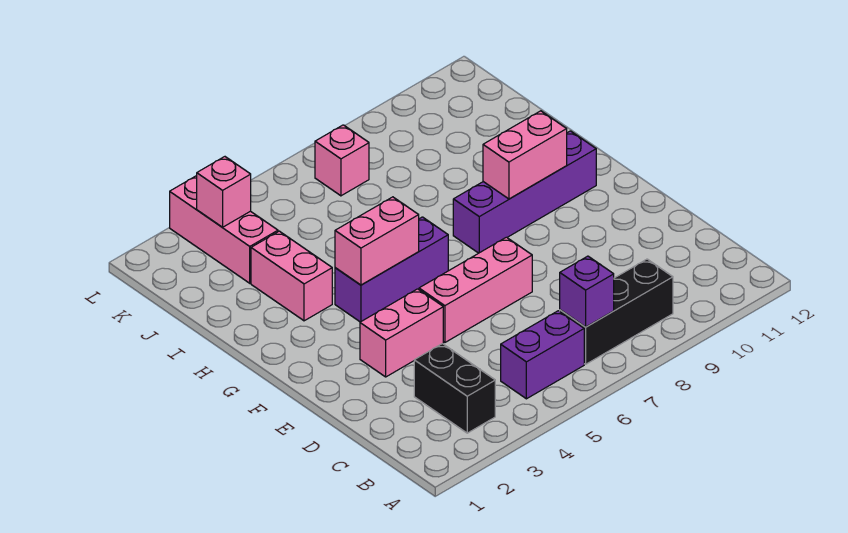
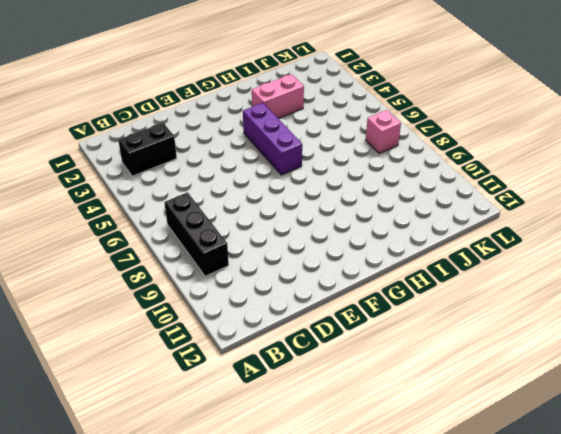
none -> purple 1x2 brick [501,311,584,399]
none -> pink 1x2 brick [360,289,443,377]
none -> pink 1x3 brick [419,237,532,342]

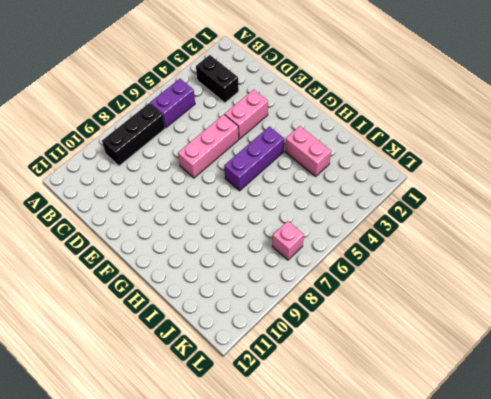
none -> purple 1x4 brick [453,131,596,253]
none -> pink 1x3 brick [170,176,278,283]
none -> purple 1x1 brick [560,256,614,327]

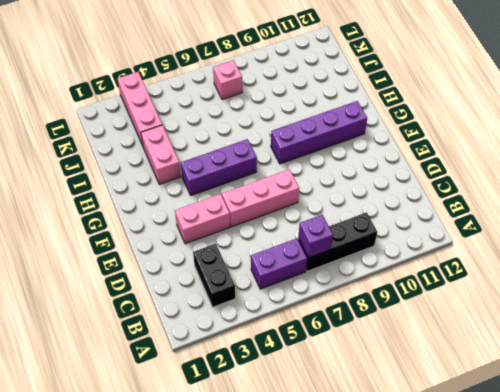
none -> pink 1x2 brick [335,197,419,285]
none -> pink 1x2 brick [483,111,567,199]
none -> pink 1x1 brick [197,157,251,227]

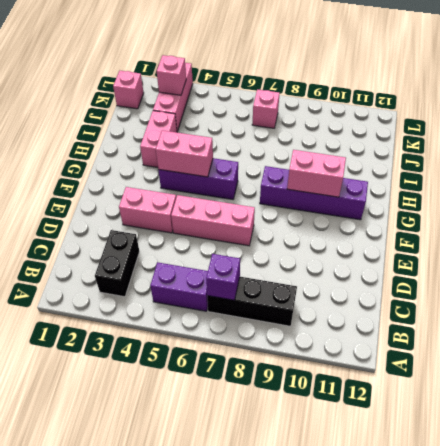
pink 1x1 brick [113,71,144,109] -> none

